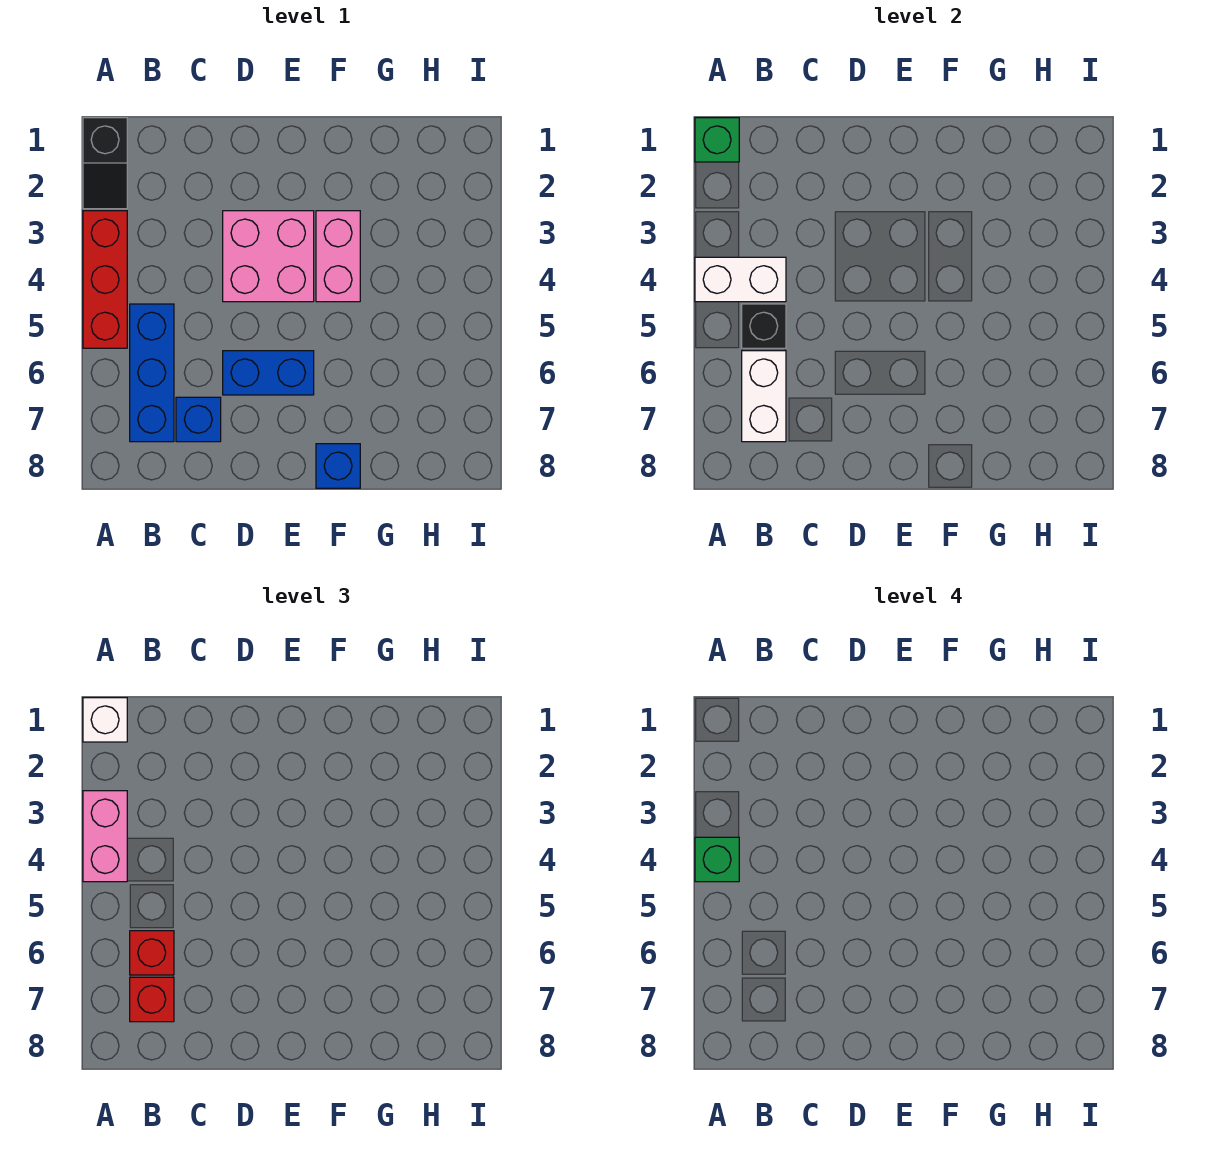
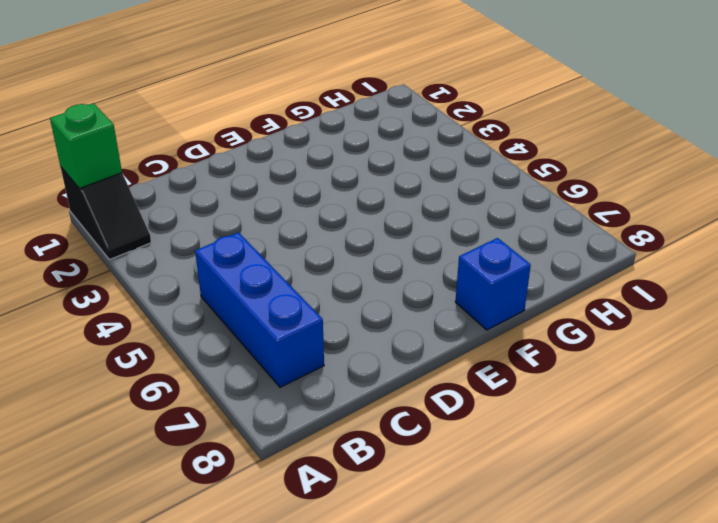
none -> red 1x3 brick [83,211,127,348]
none -> blue 1x1 brick [176,397,221,442]
none -> pink 2x2 brick [223,211,314,302]

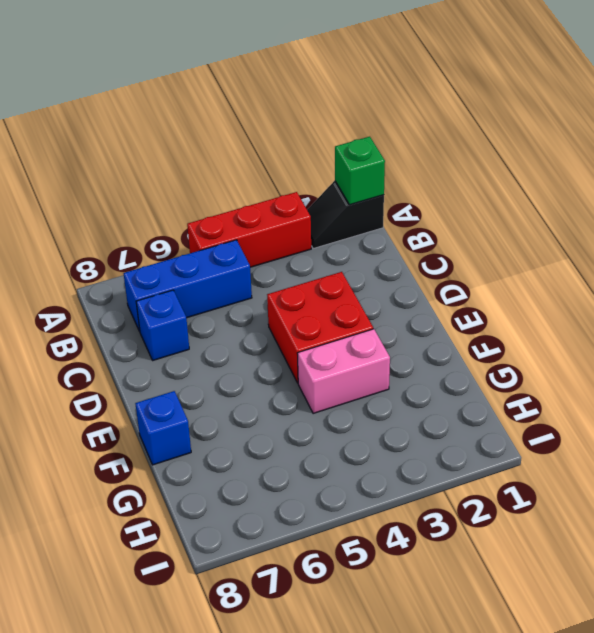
red 2x2 brick [267,272,373,383] -> pink 2x2 brick [223,211,314,302]
none -> blue 1x2 brick [223,351,314,395]
none -> white 1x2 brick [695,257,786,302]
none -> black 1x1 brick [742,304,786,348]

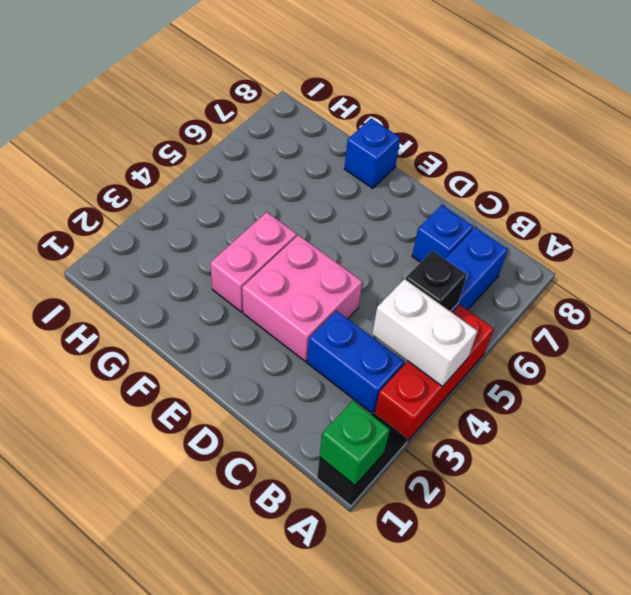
blue 1x2 brick [307,311,404,413] -> blue 1x2 brick moved to [223,351,314,395]
none -> white 1x2 brick [742,351,786,442]
none -> white 1x1 brick [83,698,127,742]
none -> pink 1x2 brick [83,791,127,882]

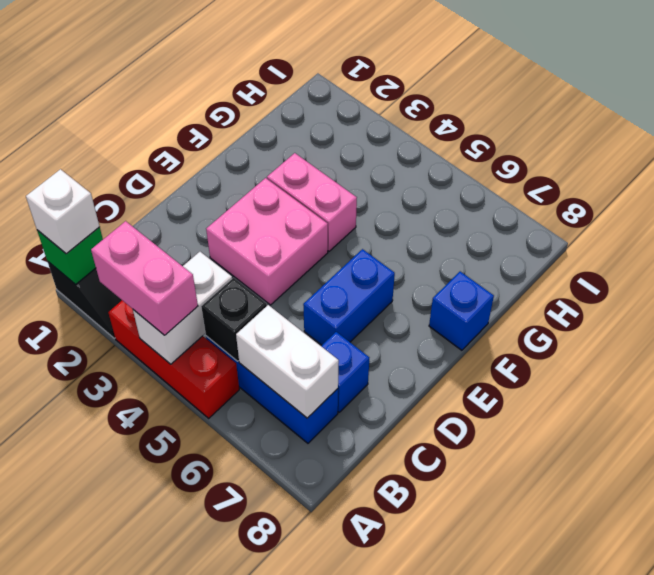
none -> red 1x1 brick [130,931,174,975]
none -> red 1x1 brick [130,977,174,1022]
none -> green 1x1 brick [695,837,739,882]

